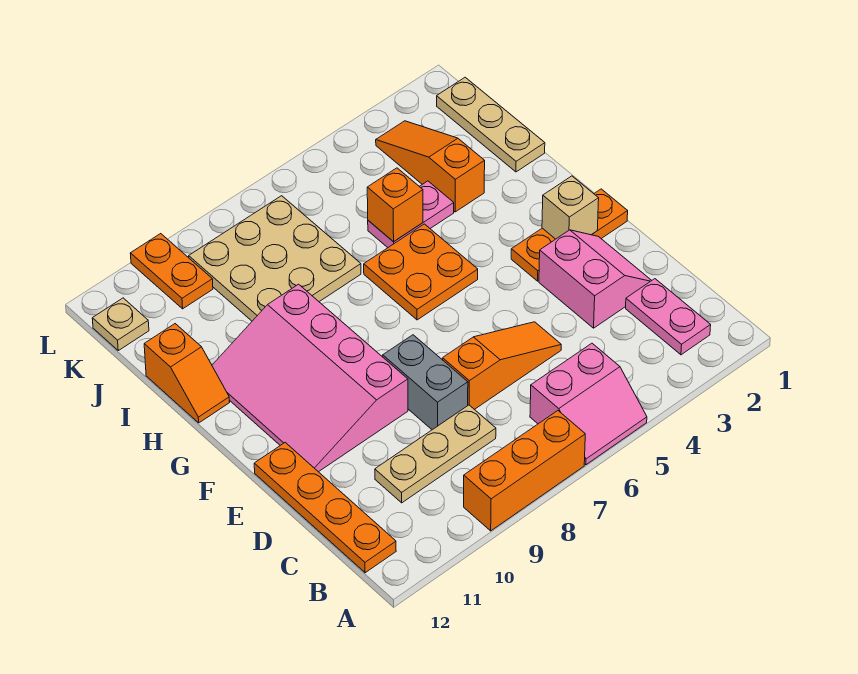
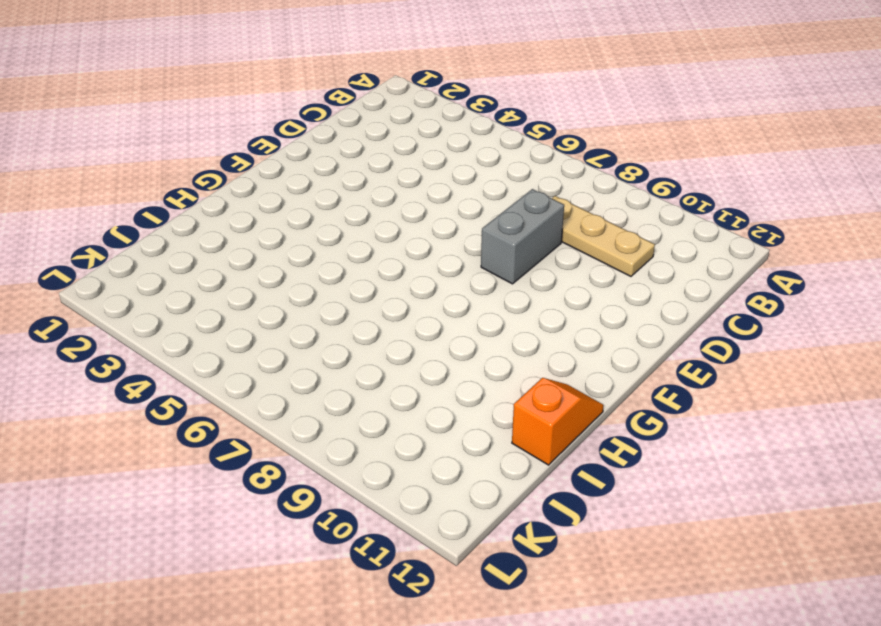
none -> pink 2x2 slope [530,343,647,465]
none -> orange 1x3 brick [464,411,585,531]
none -> pink 1x2 plate [626,279,711,355]

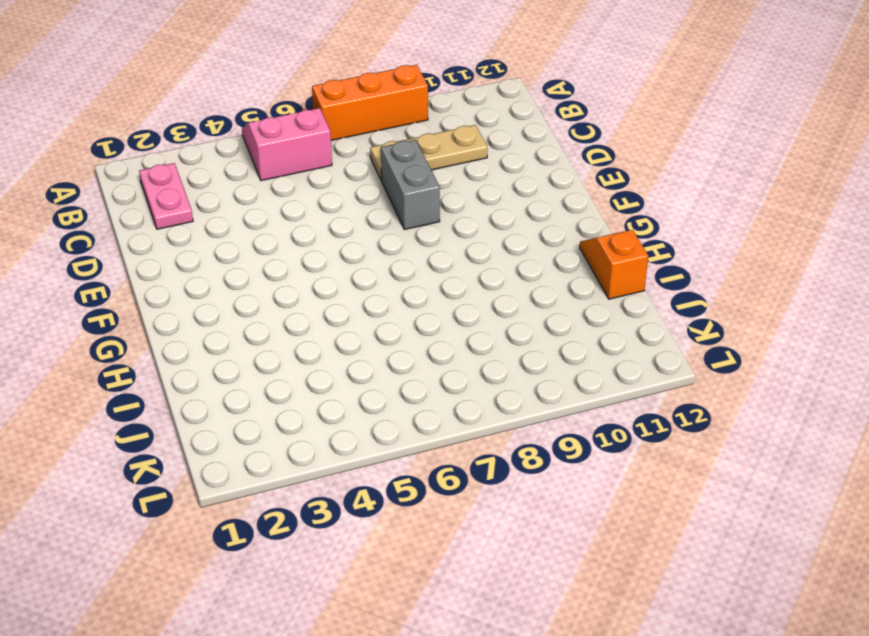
none -> orange 1x4 plate [254,443,396,573]
none -> pink 2x2 slope [539,230,652,328]
none -> orange 1x3 slope [443,322,561,409]

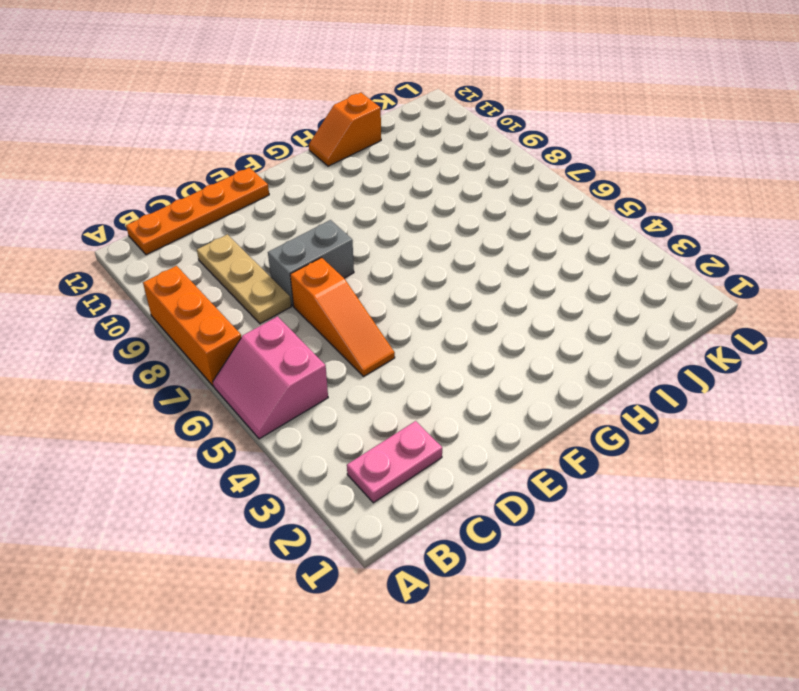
none -> pink 2x2 slope [539,230,652,328]
none -> pink 3x4 slope [212,284,408,472]
none -> orange 1x3 plate [511,189,628,281]

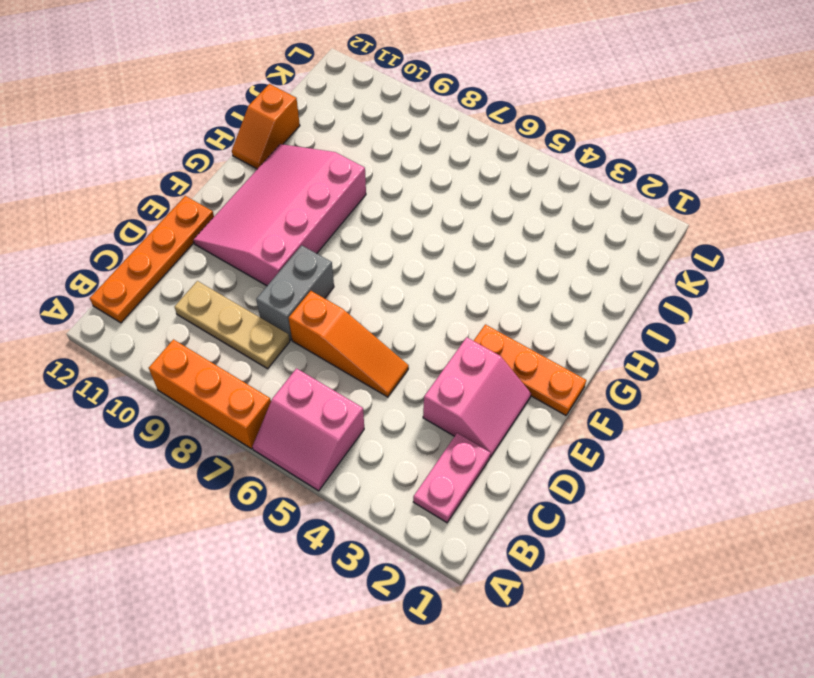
none -> orange 2x2 plate [364,224,478,320]
none -> tan 1x3 plate [437,77,545,172]
none -> orange 1x3 slope [376,121,485,212]

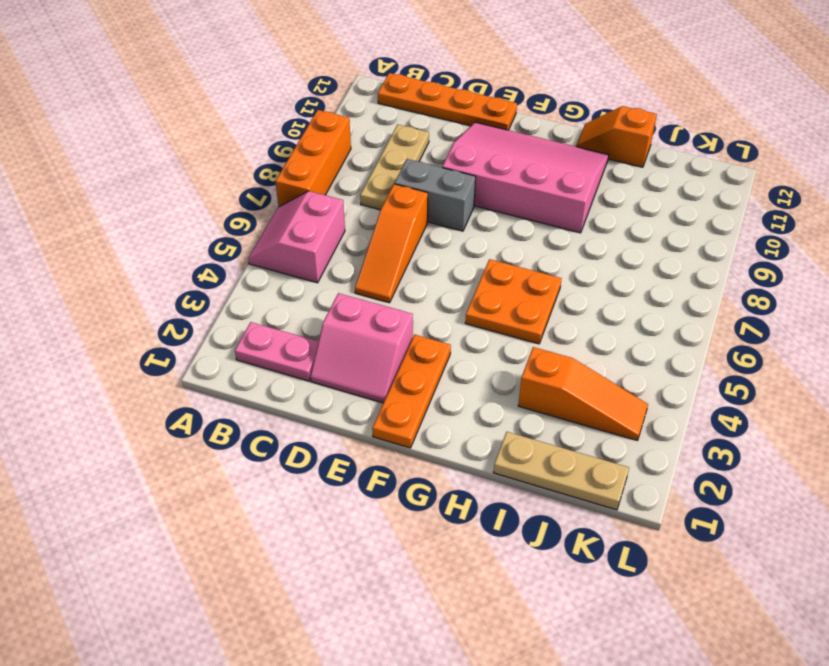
none -> pink 1x2 plate [368,181,454,248]
none -> tan 3x3 plate [189,196,361,321]
none -> orange 1x2 plate [130,234,213,309]

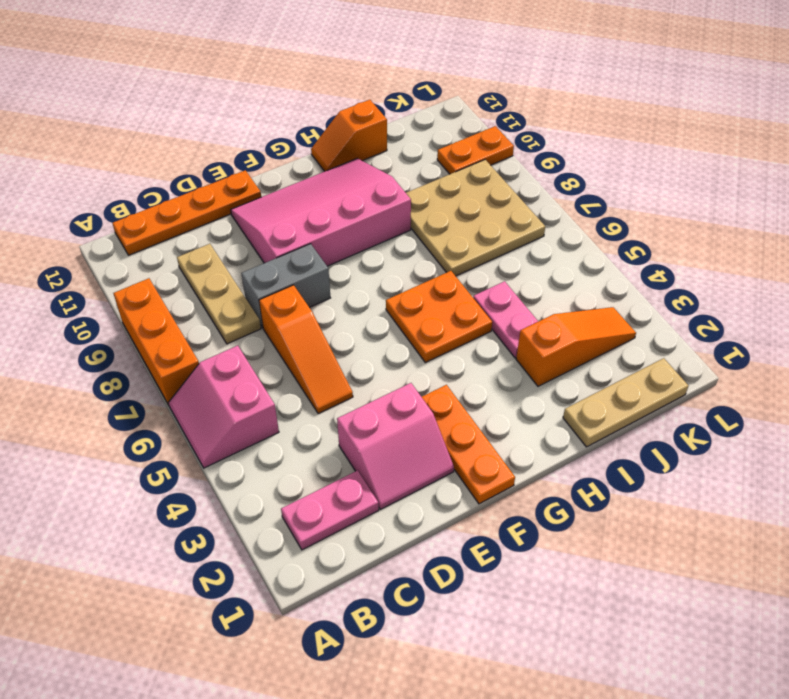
none -> tan 1x1 plate [92,298,149,351]
none -> tan 1x1 brick [542,176,599,239]
none -> orange 1x1 brick [367,168,423,242]

